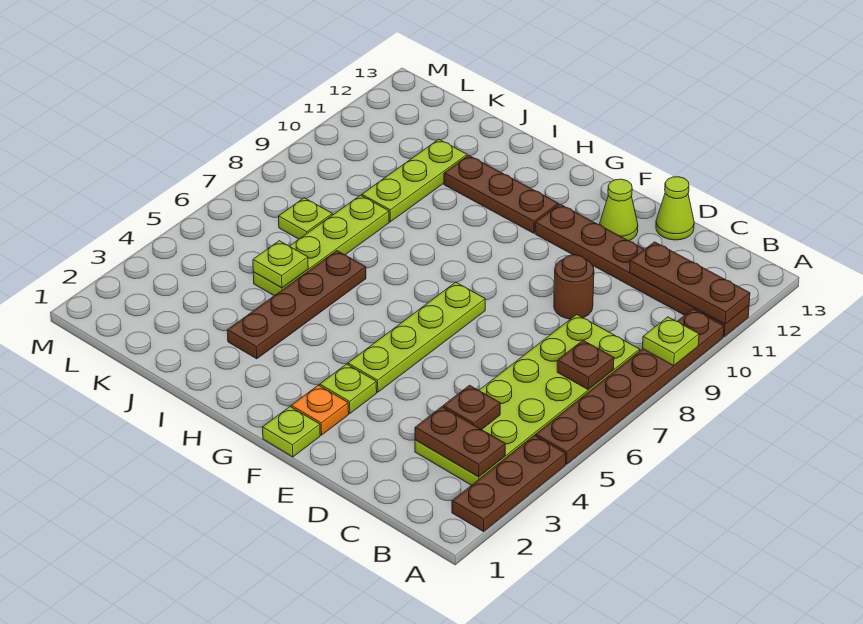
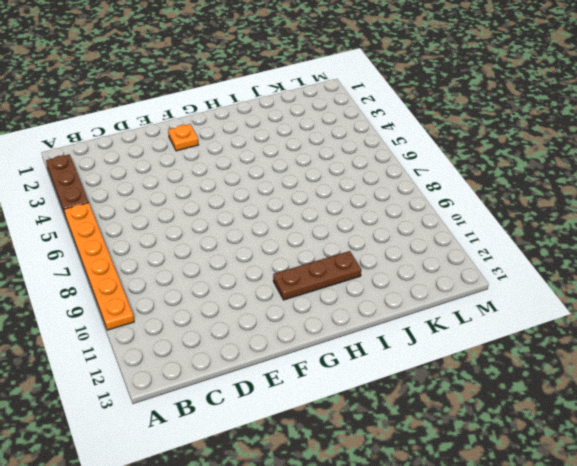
orange 1x6 plate [64,203,134,330] -> brown 1x6 plate [536,309,724,464]
none -> brown 1x6 plate [535,204,749,337]
none -> lime 2x6 plate [415,315,640,485]
none -> brown 1x1 round brick [554,255,594,319]

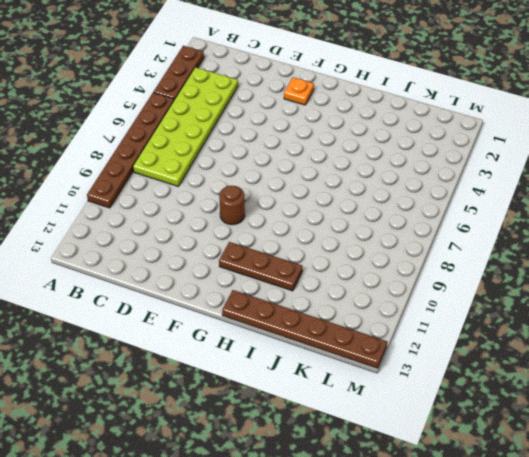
brown 1x1 round brick [219,186,245,225] -> brown 1x1 round brick moved to [554,255,594,319]
brown 1x6 plate [222,290,387,368] -> brown 1x6 plate moved to [535,204,749,337]
none -> lime 1x1 cone [656,177,694,240]
none -> lime 1x1 cone [600,179,638,241]
none -> lime 1x1 plate [263,407,320,457]

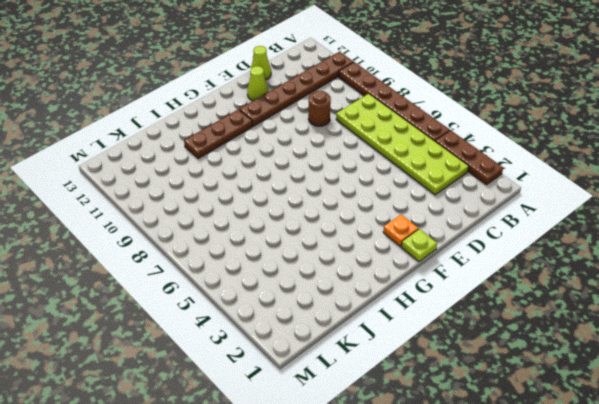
none -> lime 1x1 plate [320,364,377,414]
none -> lime 1x4 plate [348,282,485,392]
none -> brown 1x4 plate [227,251,366,359]

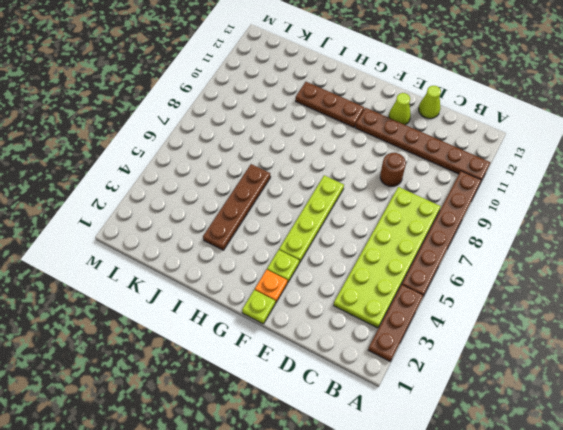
none -> lime 1x4 plate [253,195,389,296]
none -> lime 1x3 plate [362,139,467,222]
none -> lime 1x1 plate [279,198,332,239]

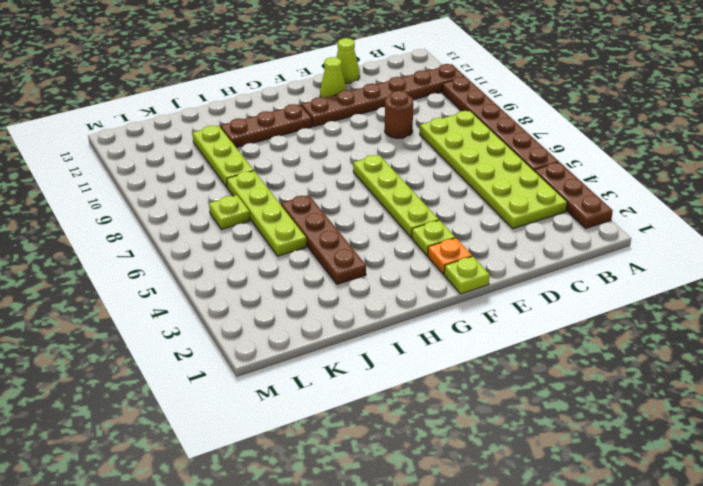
none -> lime 1x1 plate [643,317,699,366]
none -> brown 1x3 plate [630,242,750,324]
none -> brown 1x2 plate [415,407,505,477]

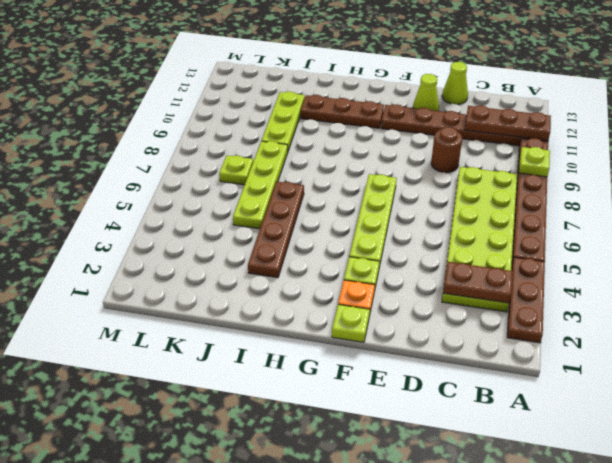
none -> brown 1x1 plate [557,340,614,390]
none -> brown 1x1 plate [443,385,500,430]
none -> lime 1x1 plate [253,241,308,288]

